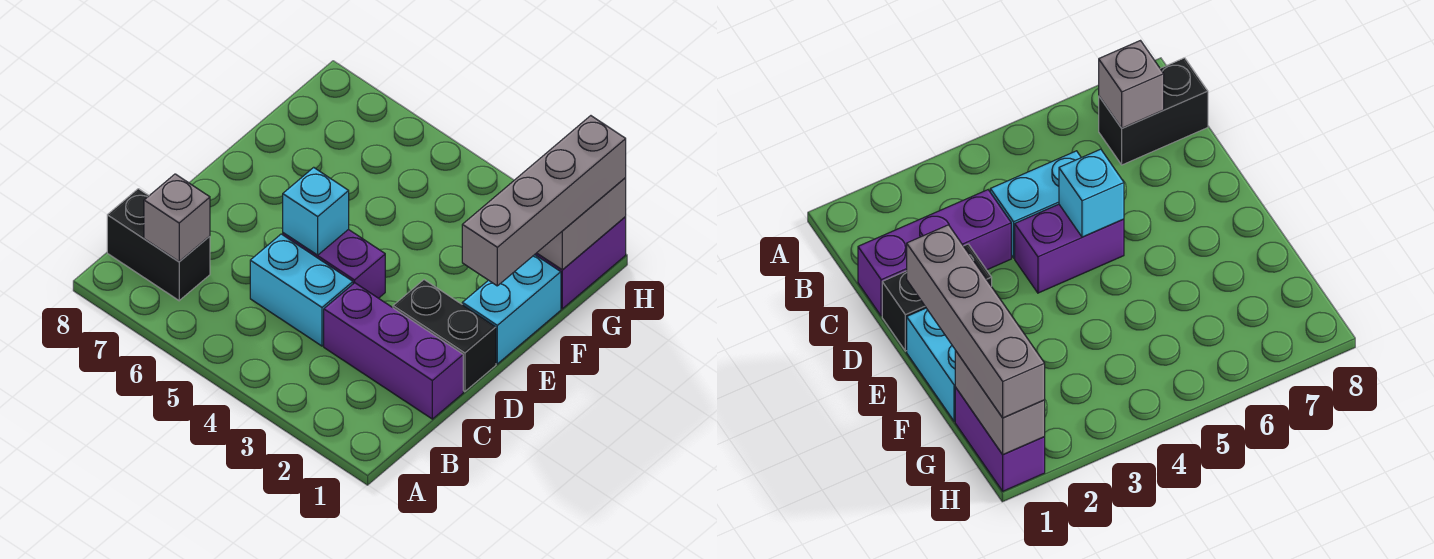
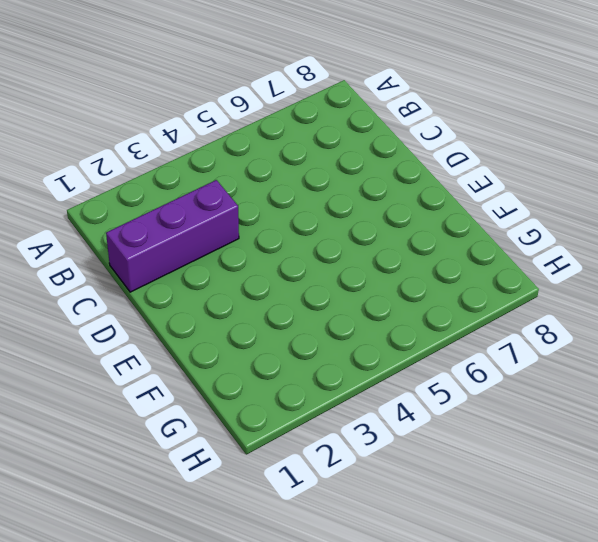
none -> black 1x2 brick [107,189,210,301]
none -> cyan 1x2 brick [250,234,353,346]

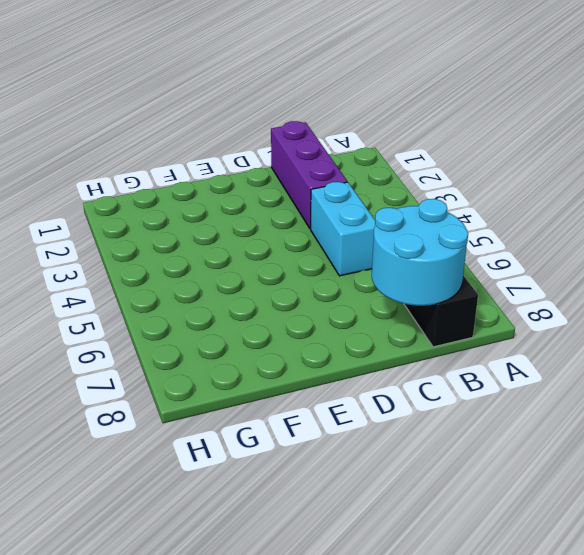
cyan 2x2 round brick [372,199,468,306] -> grey 1x1 brick [144,174,210,262]
none -> black 1x2 brick [393,280,496,391]
none -> purple 1x2 brick [283,229,385,298]

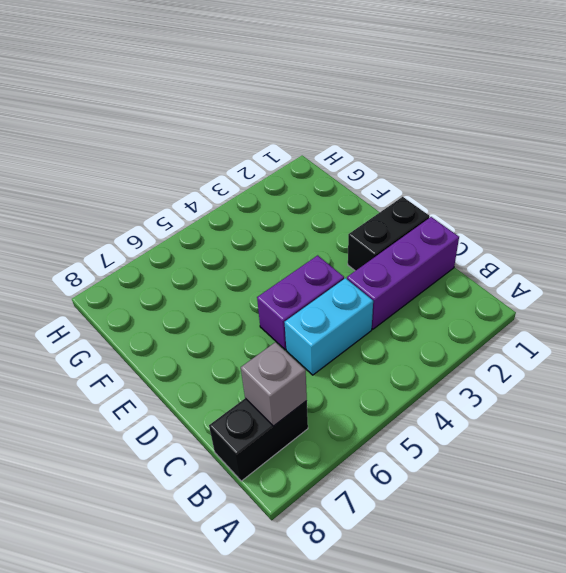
none -> cyan 1x2 brick [462,255,561,364]
none -> purple 1x2 brick [535,216,626,309]

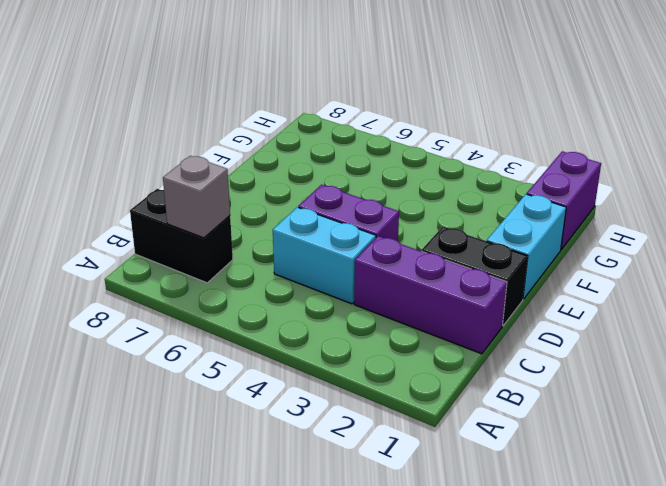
none -> cyan 1x1 brick [283,167,349,255]
none -> grey 1x2 brick [537,177,626,270]

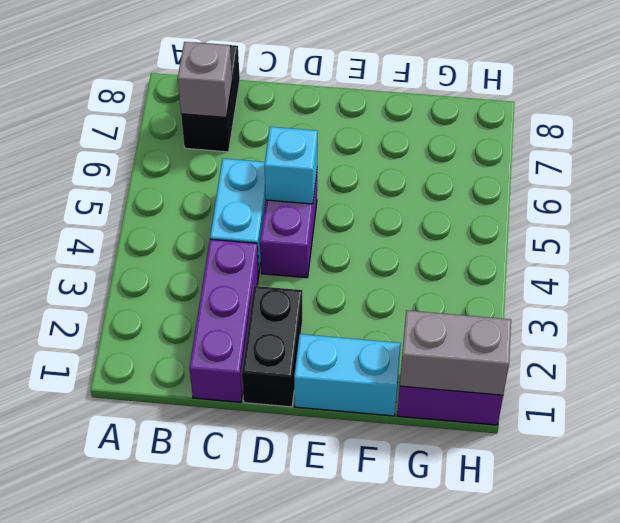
none -> grey 1x4 brick [462,116,626,286]

